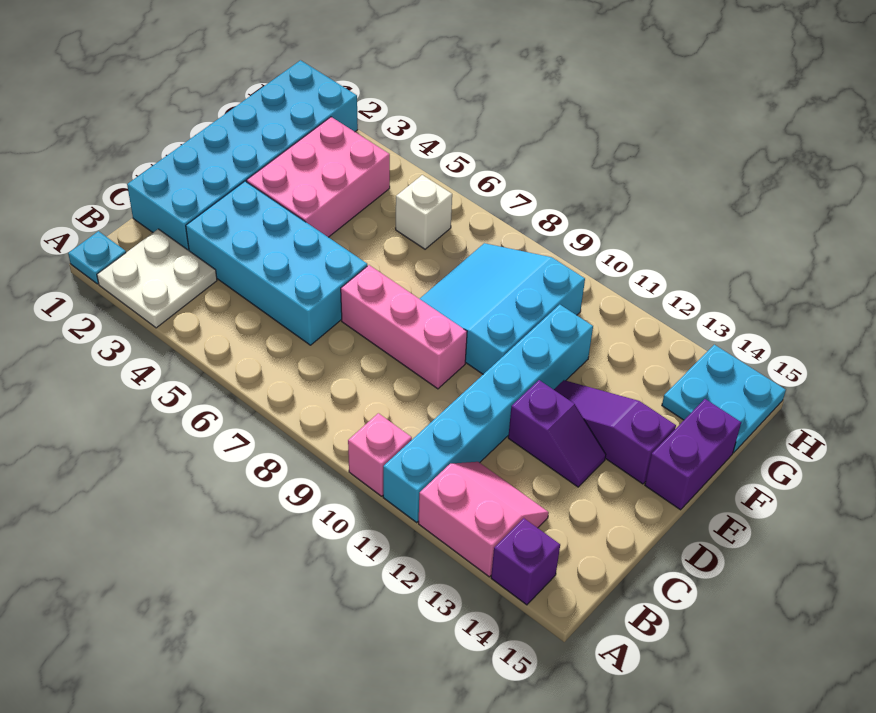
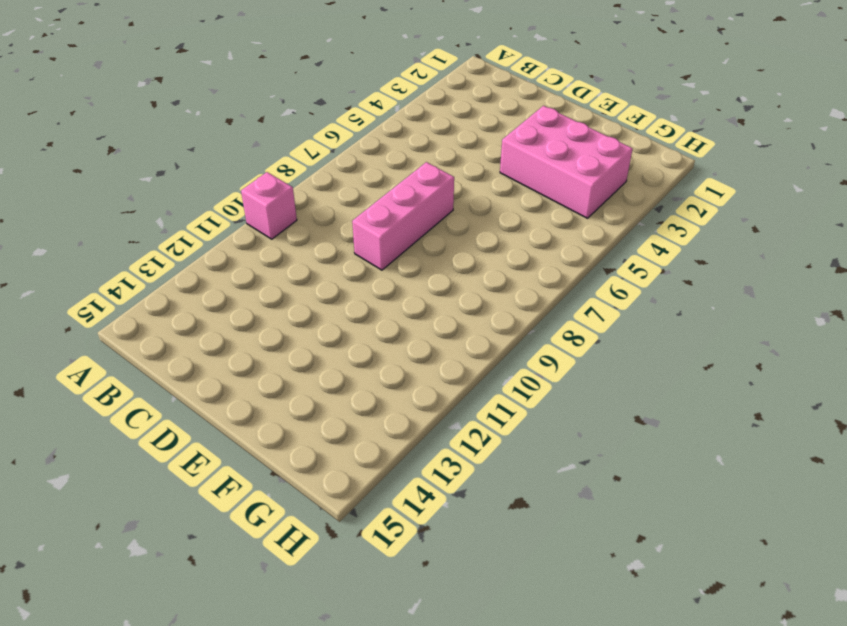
none -> cyan 1x1 plate [68,231,126,284]
none -> white 2x2 plate [97,229,217,328]
none -> cyan 1x6 brick [383,305,593,522]

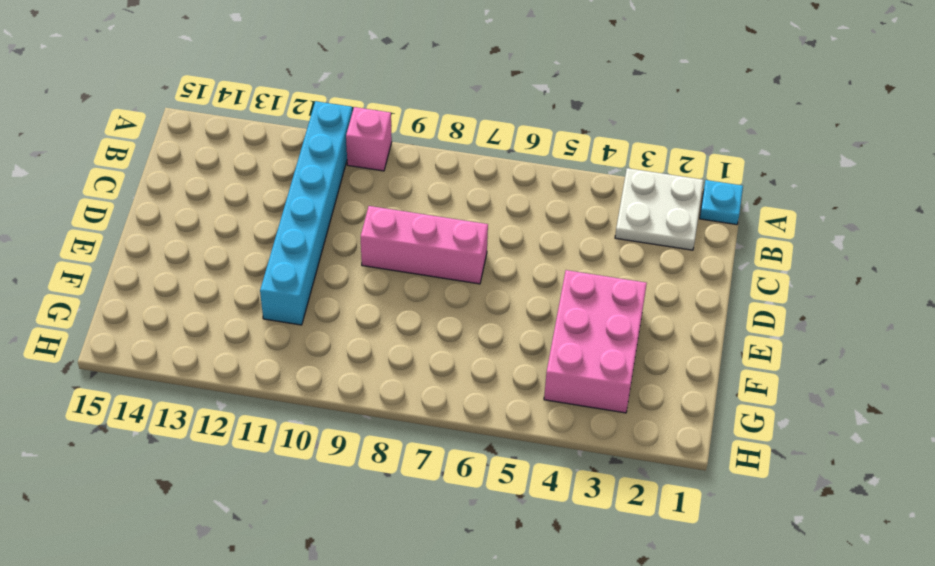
none -> pink 2x2 slope [419,462,549,577]
none -> purple 1x1 brick [491,518,560,605]
none -> cyan 2x6 brick [127,60,358,250]

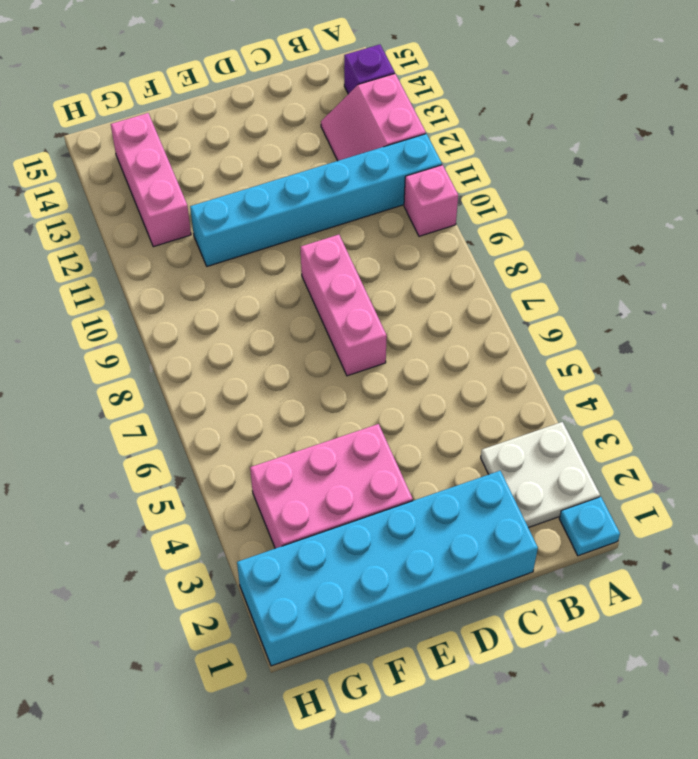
pink 1x3 brick [111,113,191,247] -> cyan 2x2 plate [662,345,786,453]
none -> cyan 2x4 brick [186,181,367,345]
none -> purple 1x2 slope [508,380,606,487]
none -> cyan 3x3 slope [420,243,585,374]

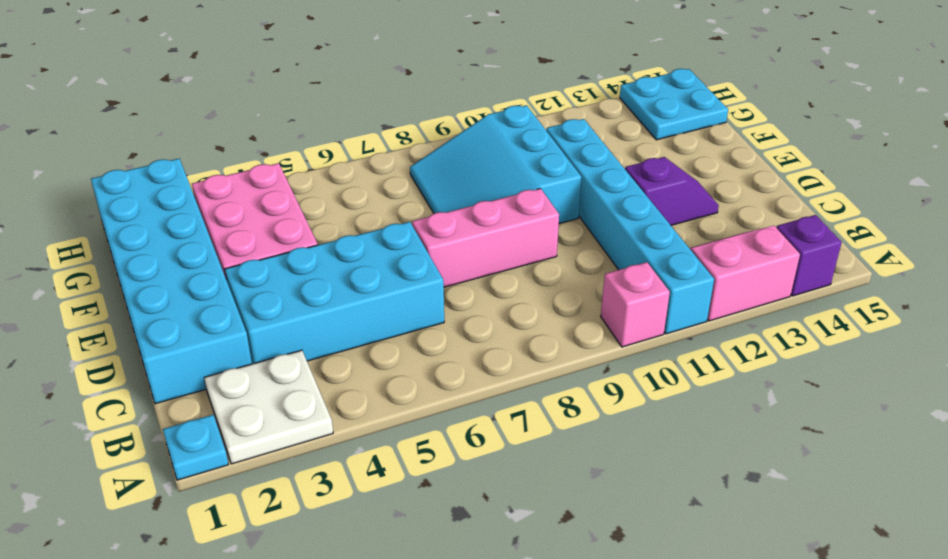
none -> purple 1x3 slope [554,380,676,484]
none -> purple 1x2 brick [645,399,741,510]
none -> white 1x1 brick [396,175,452,249]

